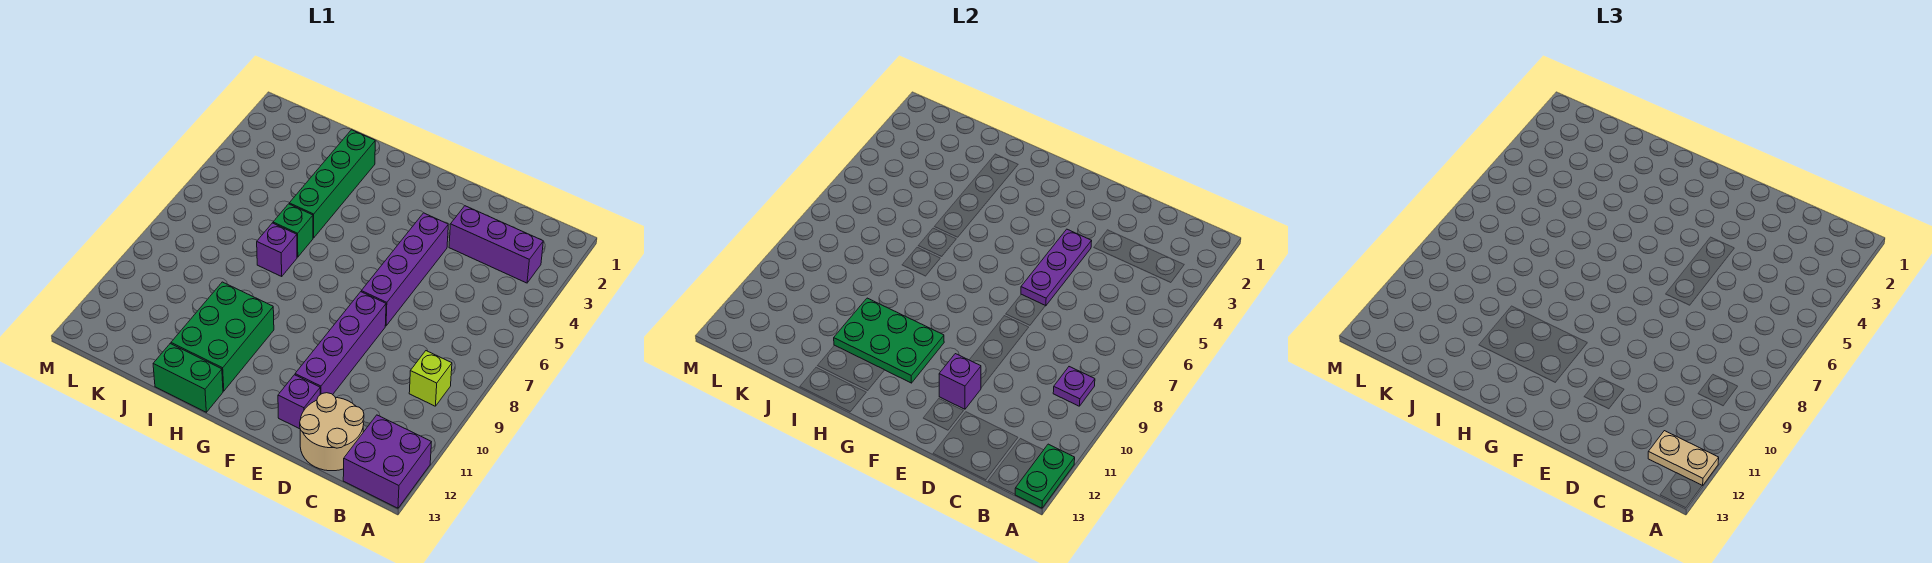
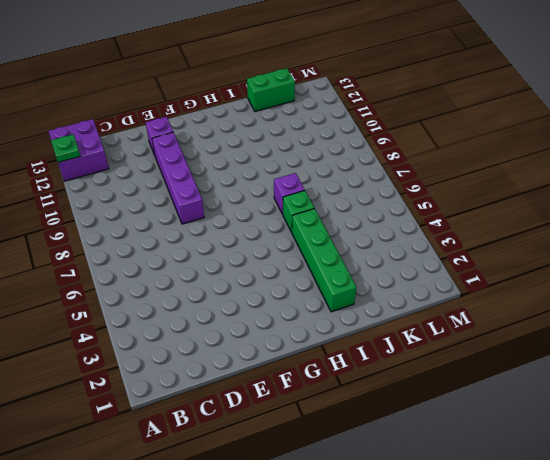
green 1x1 plate [51,134,80,162] -> green 1x2 plate [1015,444,1075,508]
green 1x2 brick [247,68,295,111] -> green 1x2 brick moved to [153,344,223,412]
none -> purple 1x3 brick [449,206,543,283]
none -> lime 1x1 brick [409,351,452,406]
none -> tan 2x2 round brick [300,393,364,471]

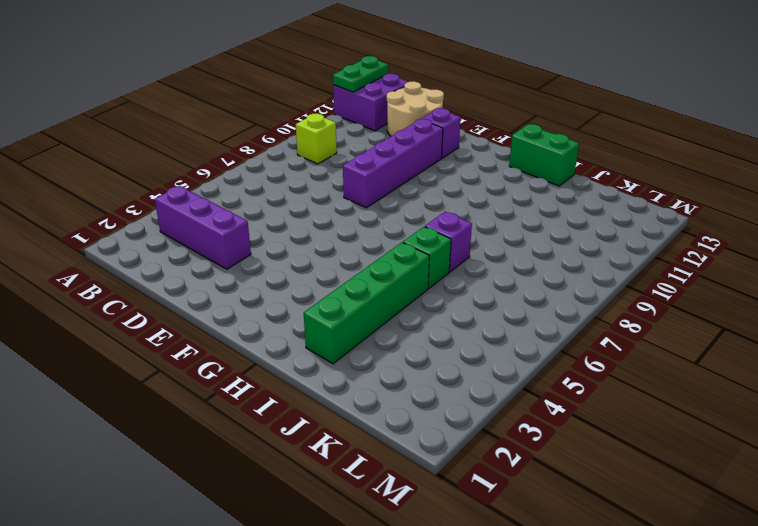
none -> purple 1x4 brick [361,213,448,326]
none -> green 2x3 brick [171,282,274,391]
none -> purple 1x1 plate [1053,367,1095,406]

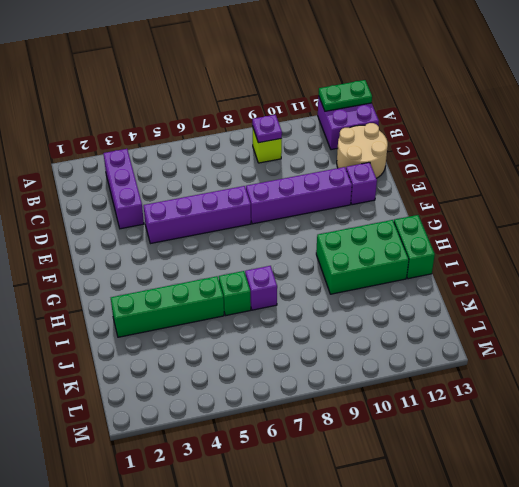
none -> purple 1x3 plate [1021,229,1092,306]
none -> purple 1x1 brick [939,354,981,409]
none -> green 2x3 plate [834,298,944,383]

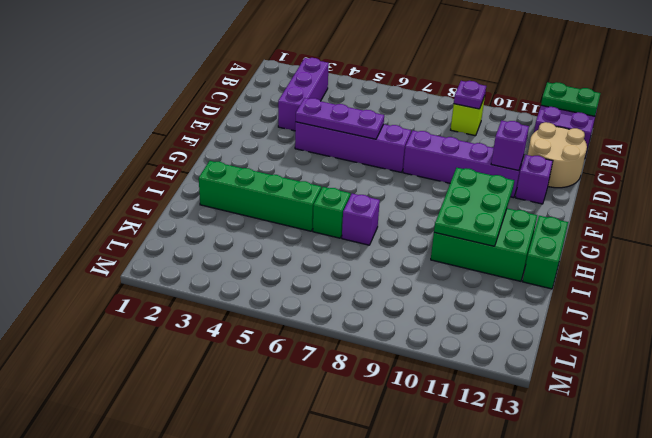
none -> tan 1x2 plate [1648,431,1719,486]

